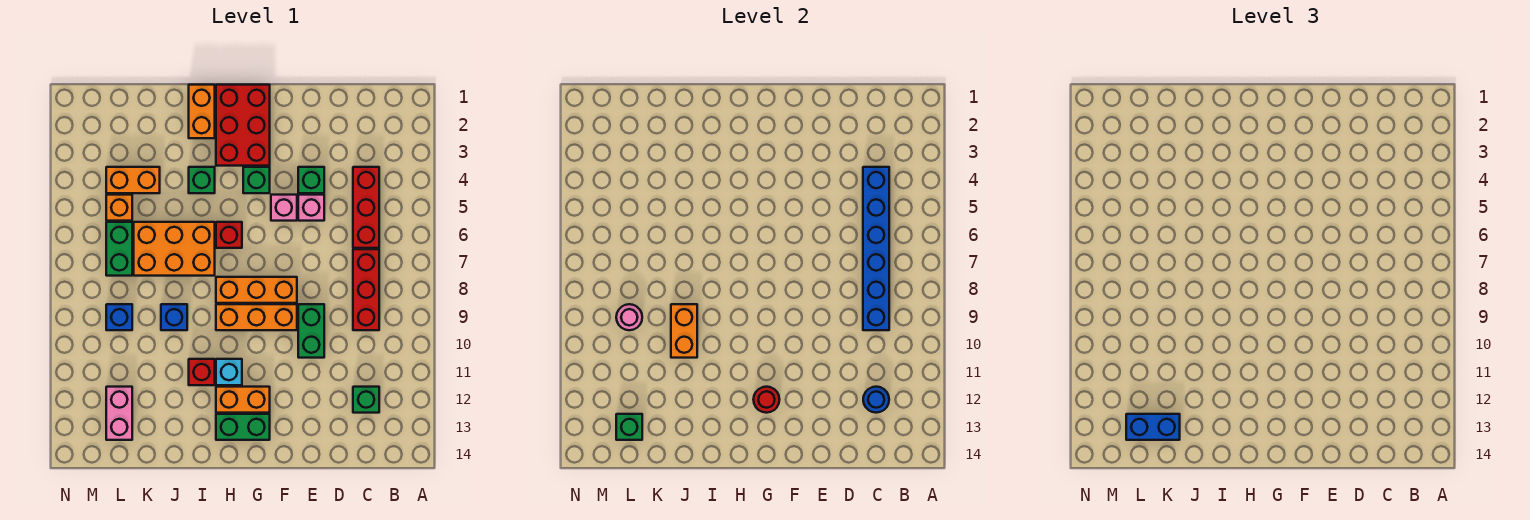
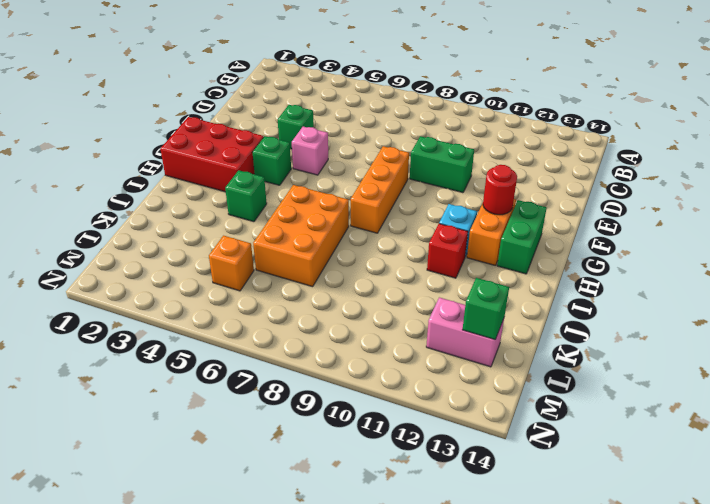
none -> red 1x3 brick [353,167,379,248]
none -> red 1x3 brick [353,249,379,330]
none -> green 1x1 brick [353,387,379,413]
none -> pink 1x1 brick [298,195,324,221]

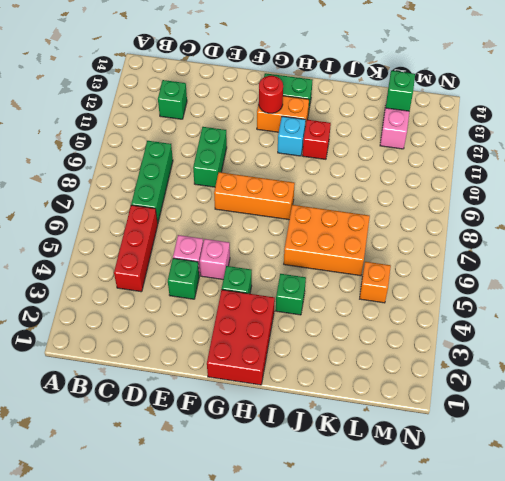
green 1x3 brick [131,141,173,223] -> red 1x3 brick [353,249,379,330]
none -> orange 1x3 brick [216,304,297,330]
none -> red 1x1 brick [216,222,242,248]
none -> orange 1x2 brick [189,85,215,138]
none -> blue 1x1 brick [161,304,187,330]

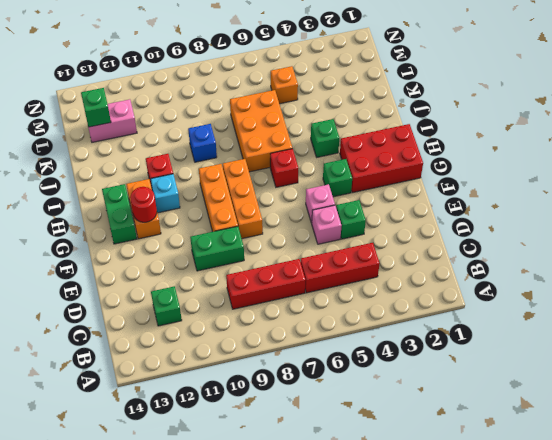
none -> orange 1x2 brick [189,85,215,138]
none -> orange 1x2 brick [106,167,160,193]
none -> green 1x2 brick [106,222,132,276]
none -> blue 1x1 brick [106,304,132,330]

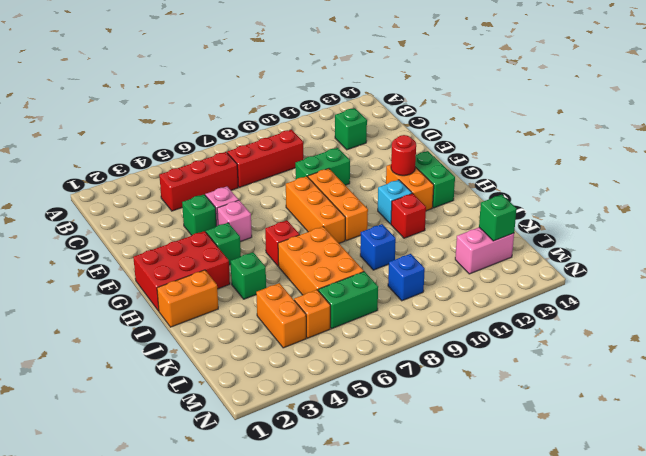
none -> blue 1x6 brick [863,167,889,330]
none -> blue 1x1 round brick [863,387,889,413]
none -> orange 1x2 brick [671,304,697,358]
none -> pink 1x1 round brick [616,304,642,330]

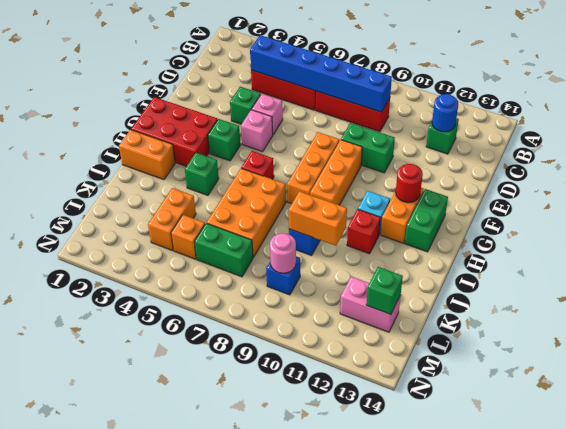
none -> blue 1x2 brick [1126,414,1180,440]

